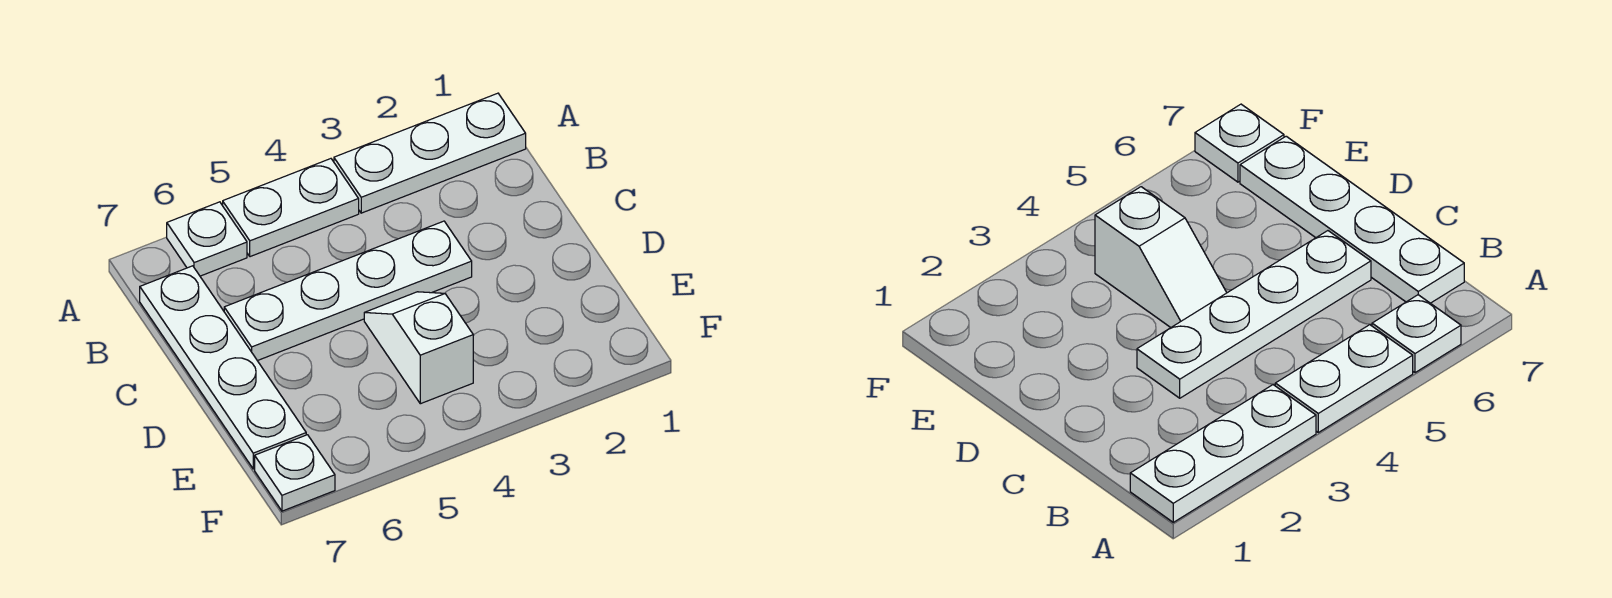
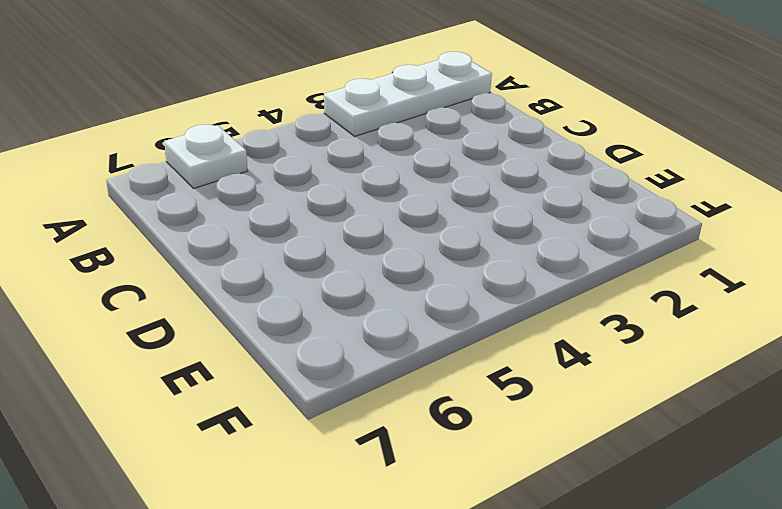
none -> white 1x2 plate [223,159,359,257]
none -> white 1x4 plate [140,266,306,469]

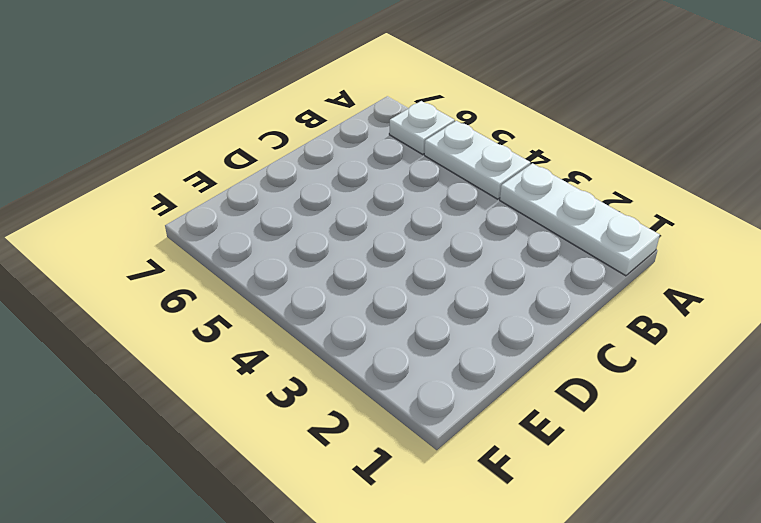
none -> white 1x4 plate [140,266,306,469]
none -> white 1x4 plate [224,221,472,361]

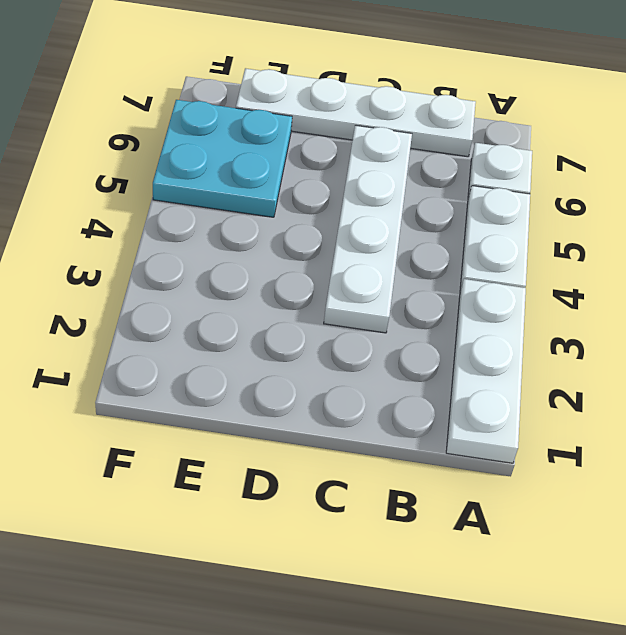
cyan 2x2 plate [153,100,292,217] -> none
none -> white 1x2 slope [364,292,473,404]
none -> white 1x1 plate [255,435,335,511]

